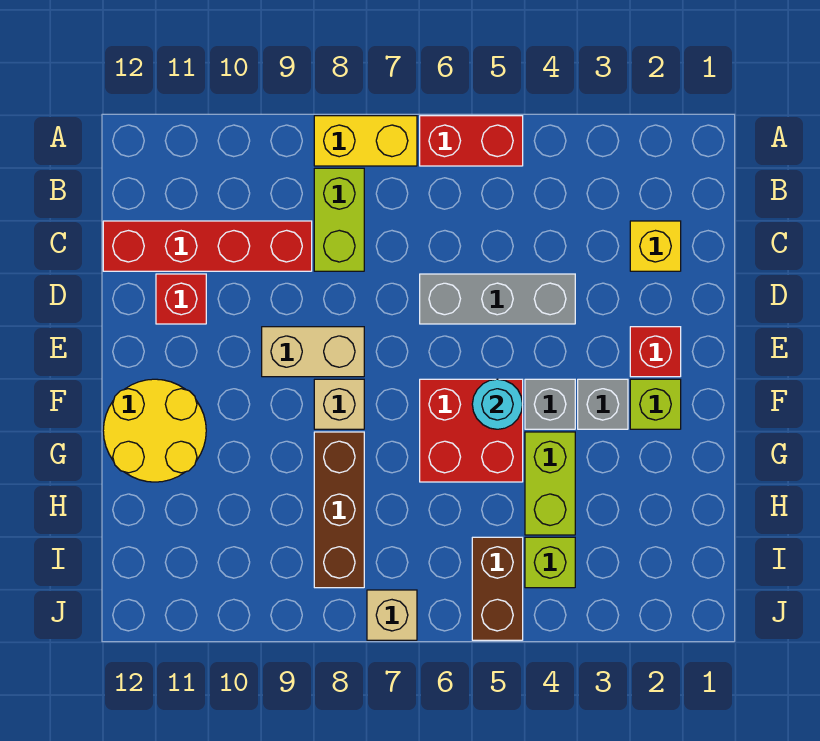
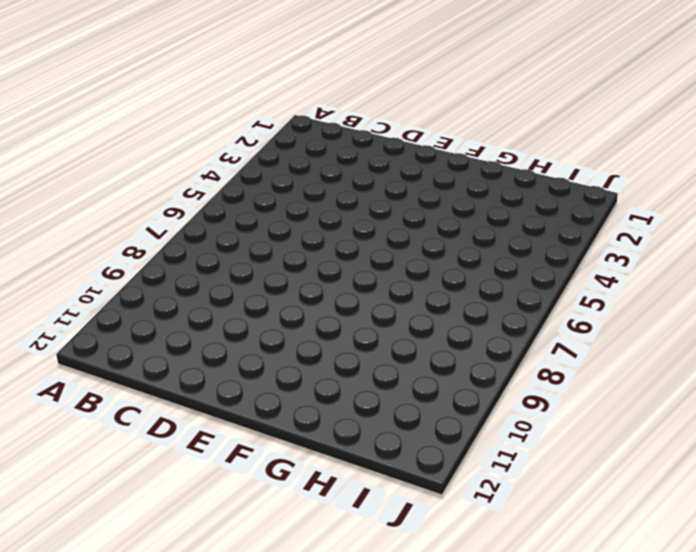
none -> red 1x2 brick [420,116,523,166]
none -> yellow 1x2 brick [314,116,417,166]
none -> lime 1x2 brick [314,168,364,271]

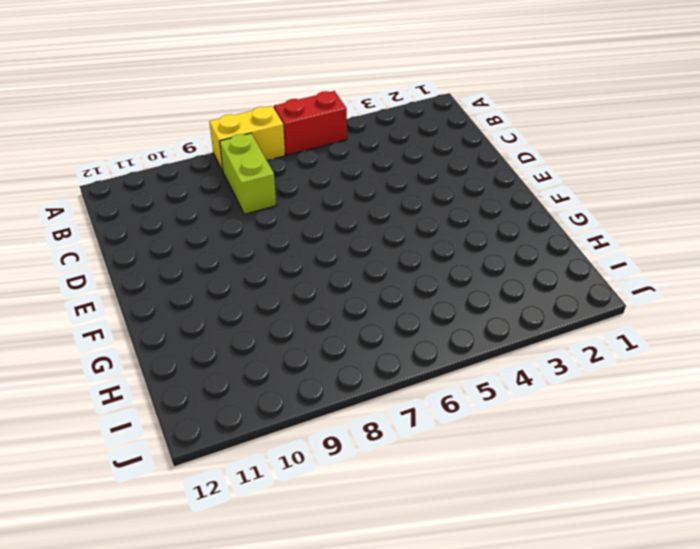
none -> yellow 1x1 brick [630,221,681,271]
none -> red 1x4 brick [103,221,312,271]
none -> grey 1x3 brick [420,274,575,324]

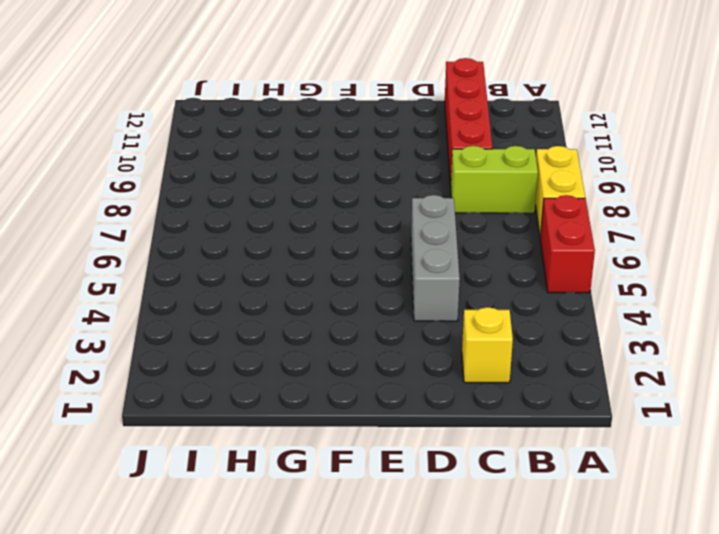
none -> red 1x1 brick [156,274,206,324]
none -> red 1x1 brick [630,327,681,377]
none -> tan 1x2 brick [262,327,364,377]

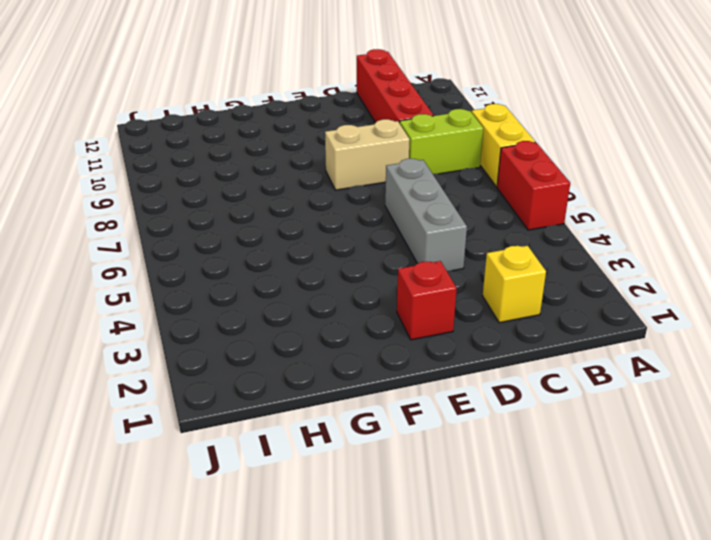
tan 1x2 brick [325,119,410,190] -> tan 1x2 brick turned to [262,327,364,377]
none -> red 1x1 brick [156,274,206,324]
none -> lime 1x1 brick [630,379,681,429]
none -> grey 1x1 brick [578,379,628,429]

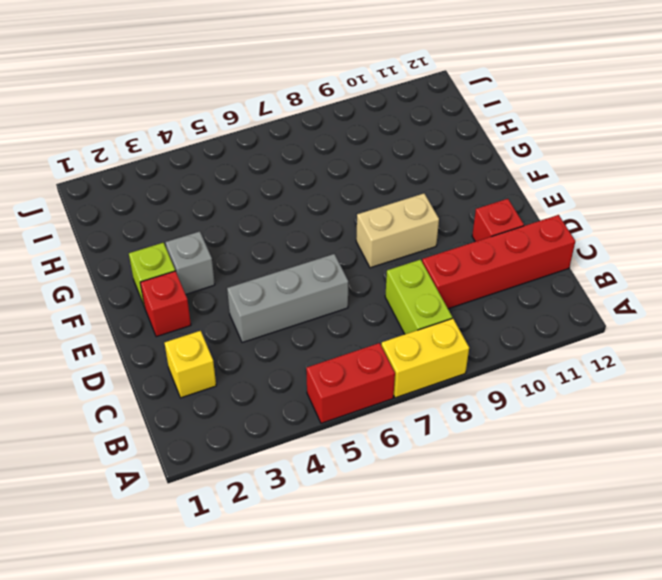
none -> grey 1x1 brick [525,379,575,429]
none -> red 2x2 brick [420,379,523,482]
none -> tan 1x1 brick [314,379,364,429]

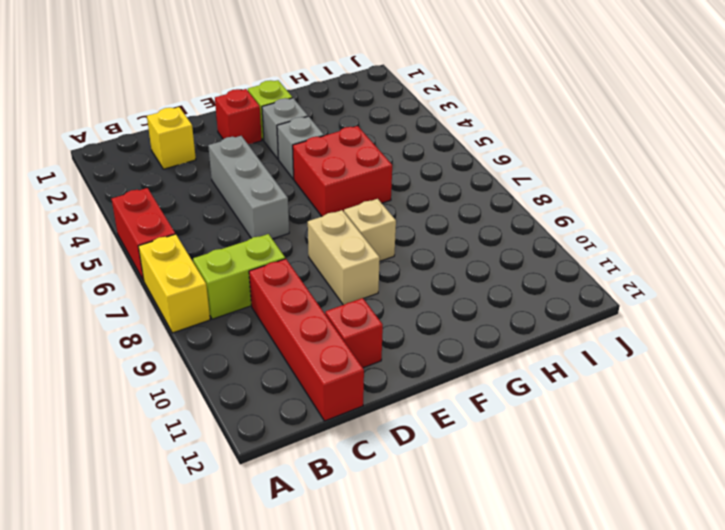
none -> yellow 2x2 round brick [103,379,206,482]
none -> lime 1x2 brick [525,432,575,535]
none -> brown 1x3 brick [314,432,364,588]

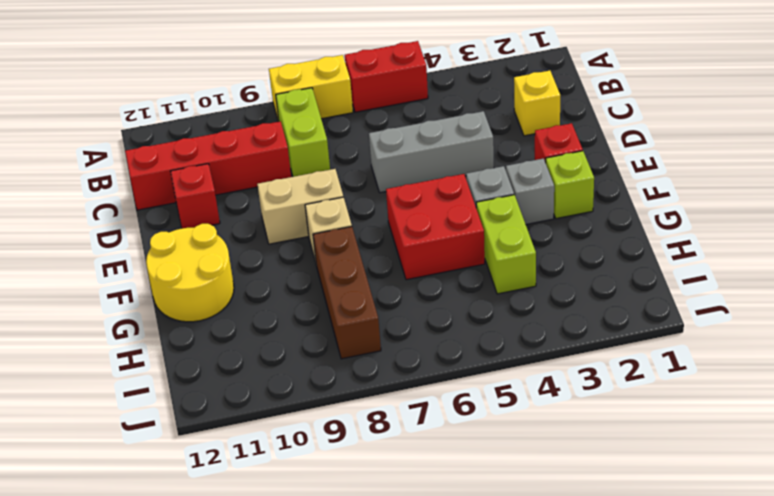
none -> lime 1x1 brick [525,537,575,588]
none -> brown 1x2 brick [472,537,523,640]
none -> tan 1x1 brick [367,590,417,640]

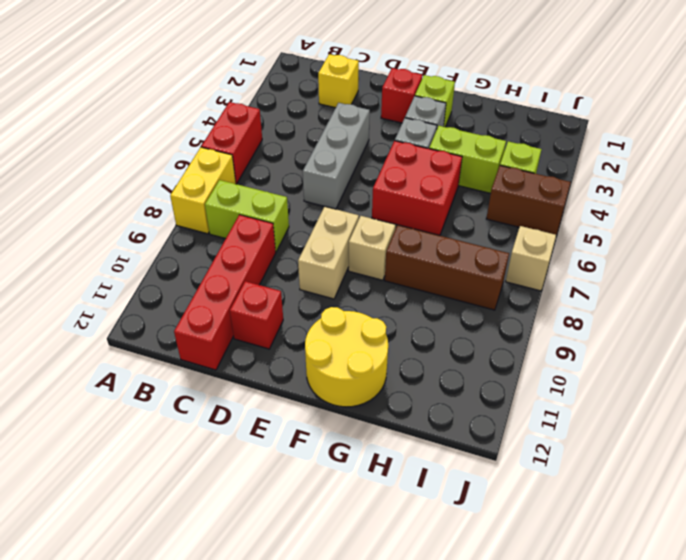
none -> cyan 1x1 round brick [472,379,523,429]

